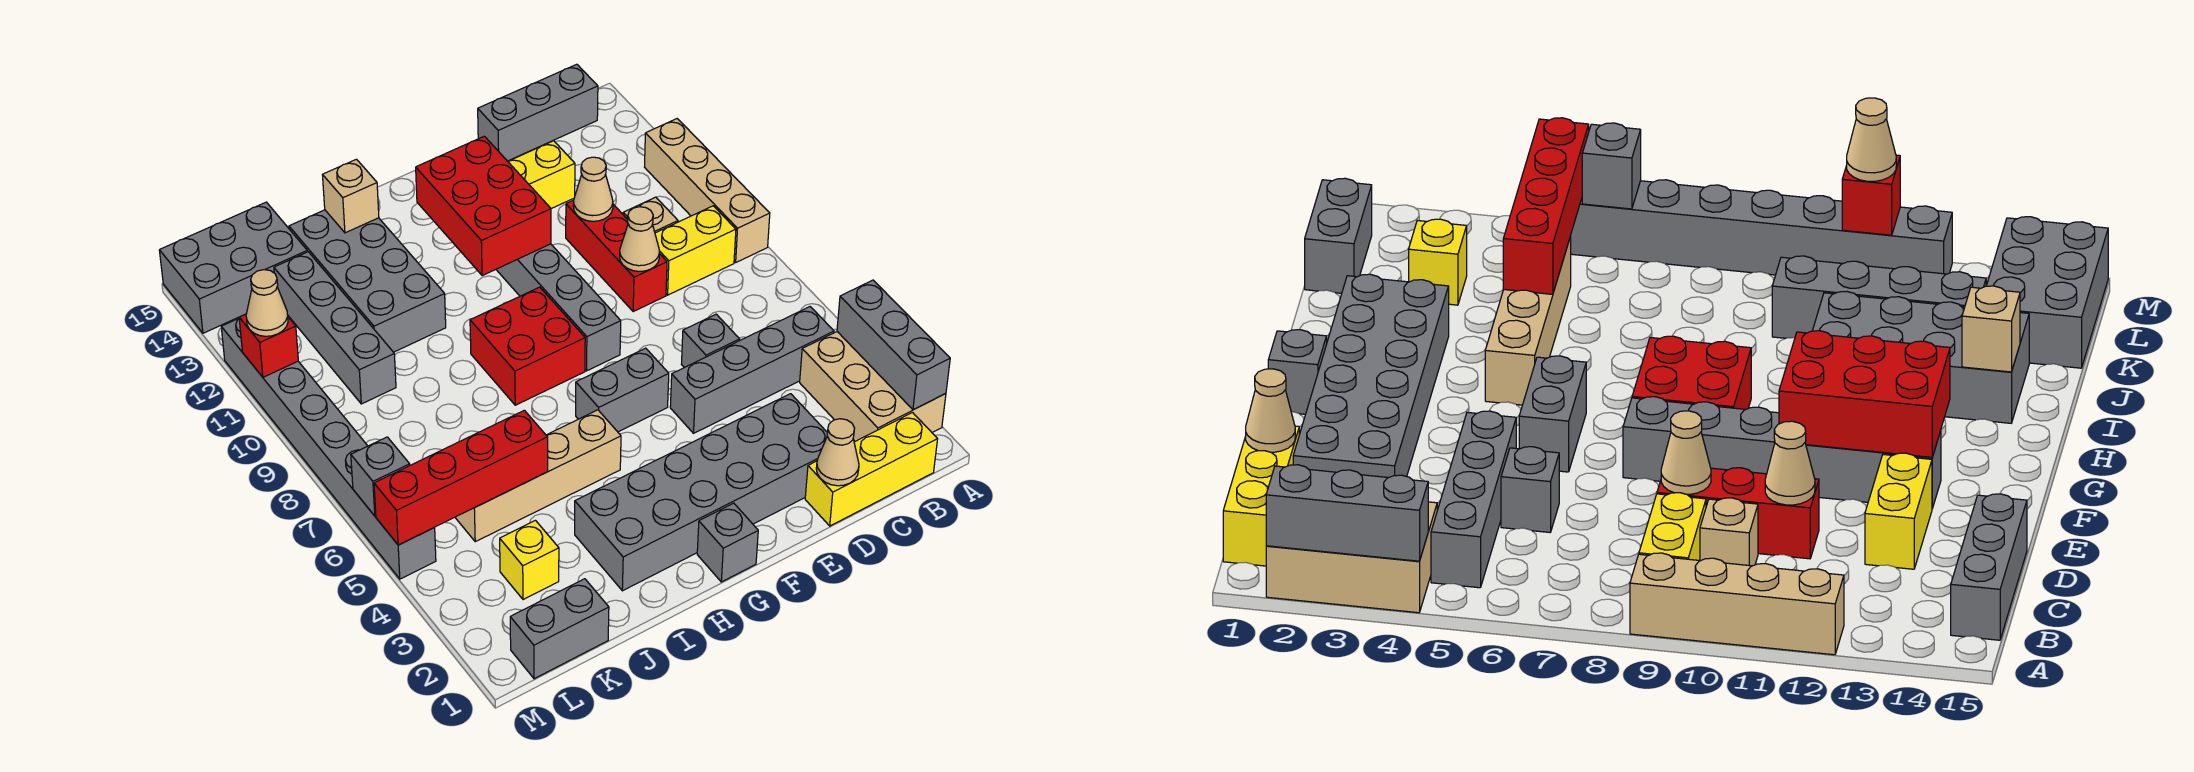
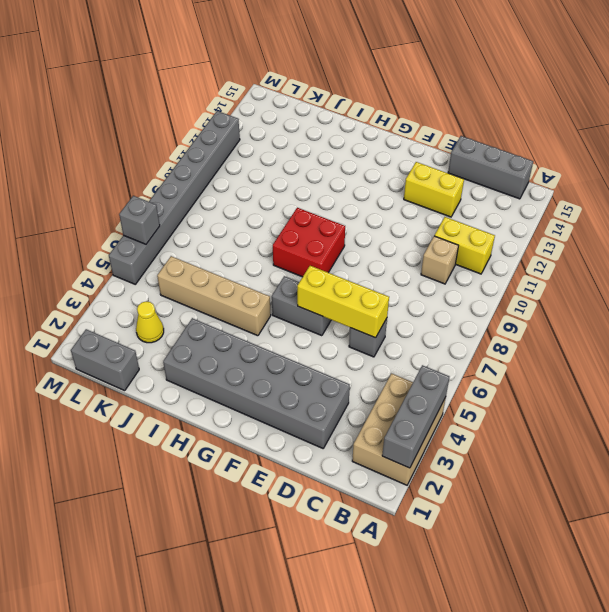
yellow 1x2 brick [434,217,495,274] -> yellow 1x2 brick moved to [655,206,736,295]
yellow 1x3 brick [297,266,389,338] -> yellow 1x3 brick moved to [805,413,938,526]
yellow 1x1 cone [136,301,164,343] -> yellow 1x1 brick [500,520,559,600]
none -> tan 1x4 brick [645,119,770,262]
none -> grey 1x4 brick [670,307,834,433]
none -> red 1x3 brick [566,200,667,312]
none -> grey 1x6 brick [496,244,621,371]

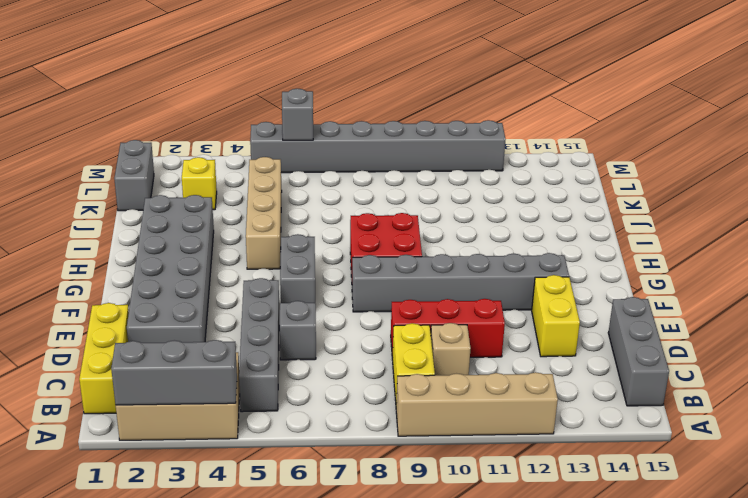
none -> grey 1x1 brick [697,503,758,582]
none -> grey 2x4 brick [289,210,446,352]
none -> grey 1x4 brick [274,252,396,404]
none -> grey 2x3 brick [159,202,307,333]

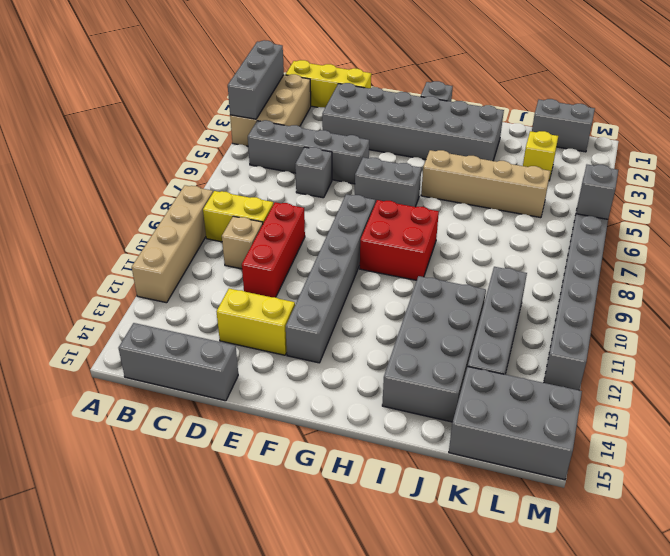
none -> tan 1x1 cone [816,419,859,486]
none -> tan 1x1 cone [620,207,660,271]
none -> tan 1x1 cone [573,157,613,221]
none -> red 2x3 brick [416,136,551,276]

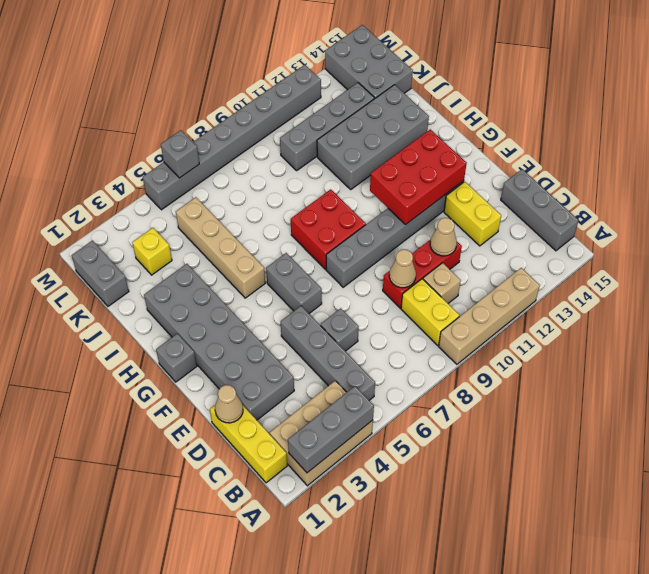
none -> tan 1x1 brick [323,159,379,233]
none -> red 1x4 brick [374,410,548,545]
none -> red 1x1 brick [239,314,298,377]
none -> tan 1x1 cone [246,270,288,336]

